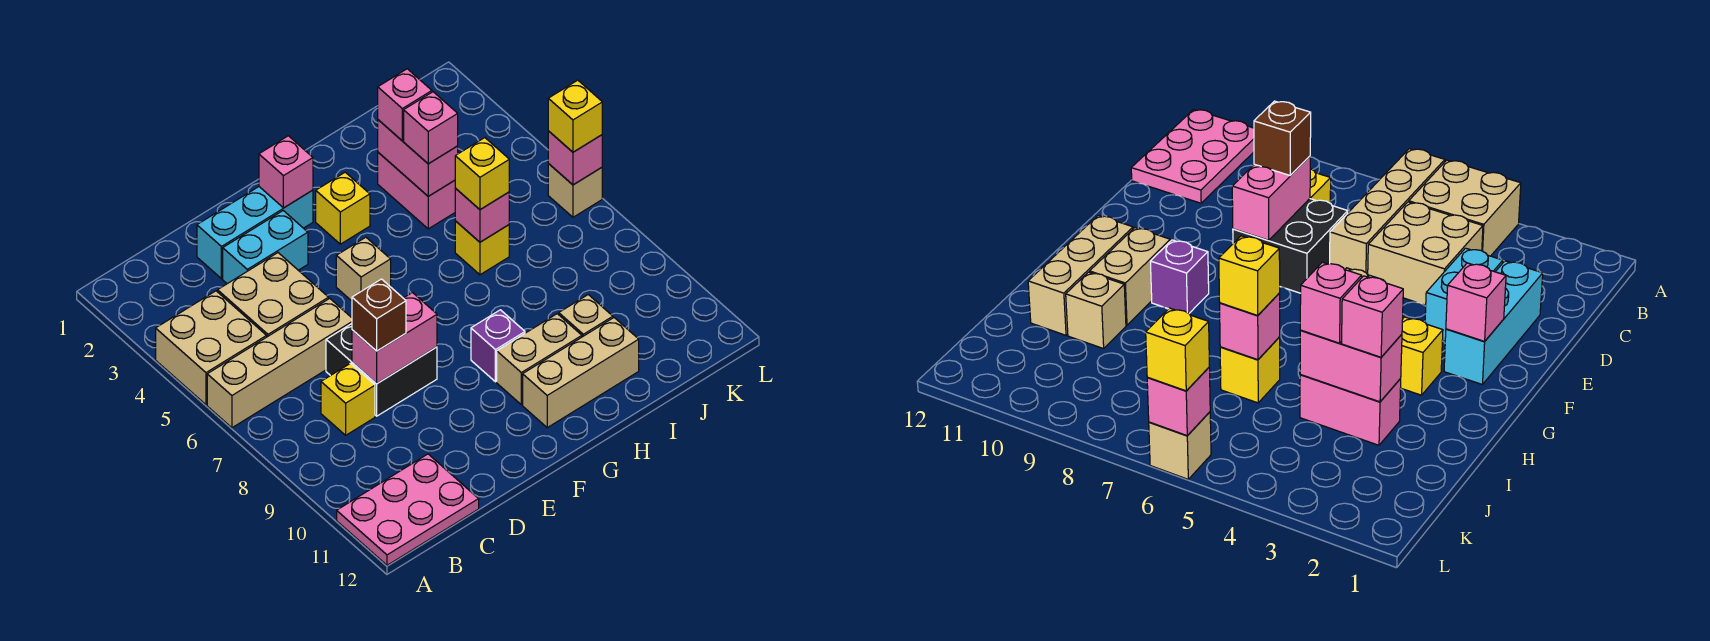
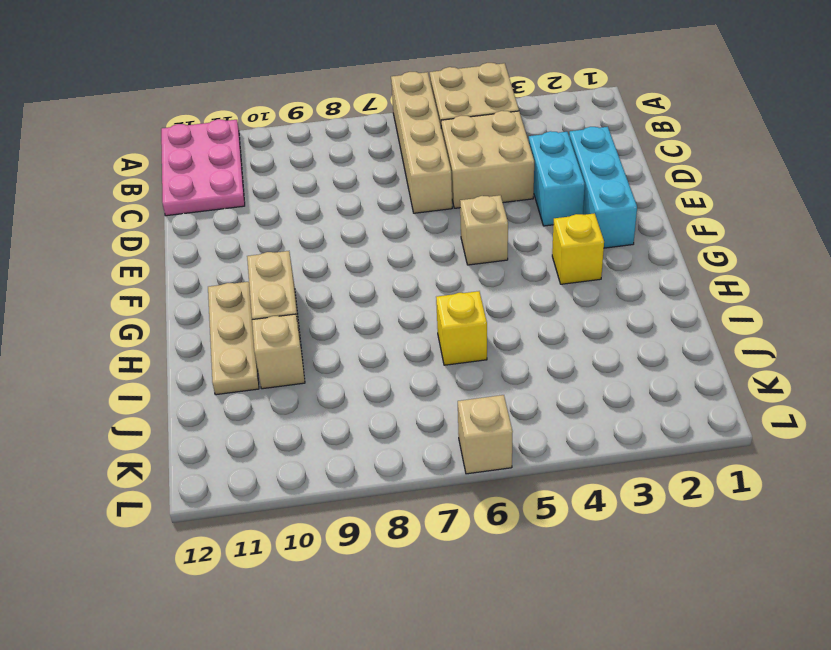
tan 1x3 plate [208,282,259,395] -> tan 1x3 brick [523,318,639,428]
none -> yellow 1x1 brick [321,363,375,435]
none -> black 2x2 brick [326,324,437,416]
none -> purple 1x1 brick [471,310,525,382]

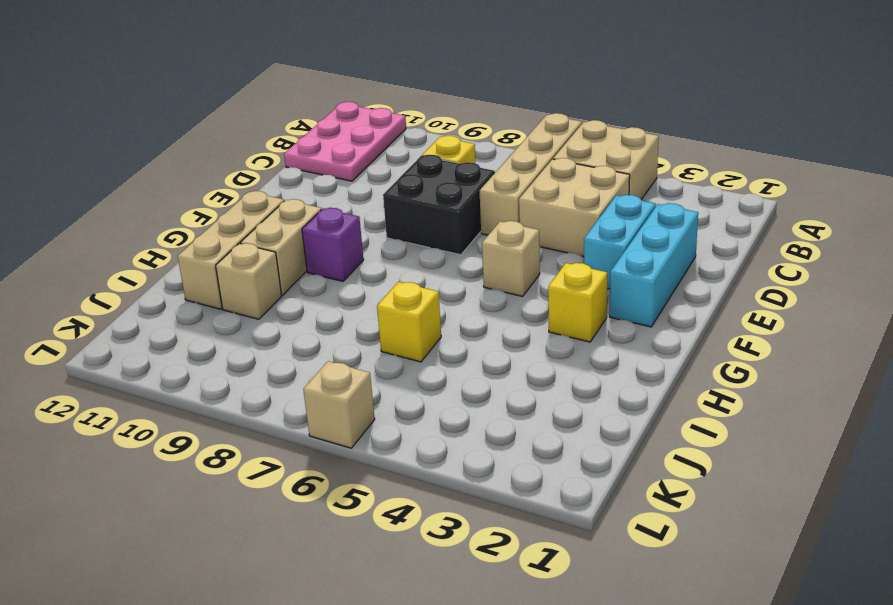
none -> pink 1x2 brick [378,152,455,229]
none -> pink 1x2 brick [352,293,437,384]
none -> pink 1x1 brick [259,136,313,208]

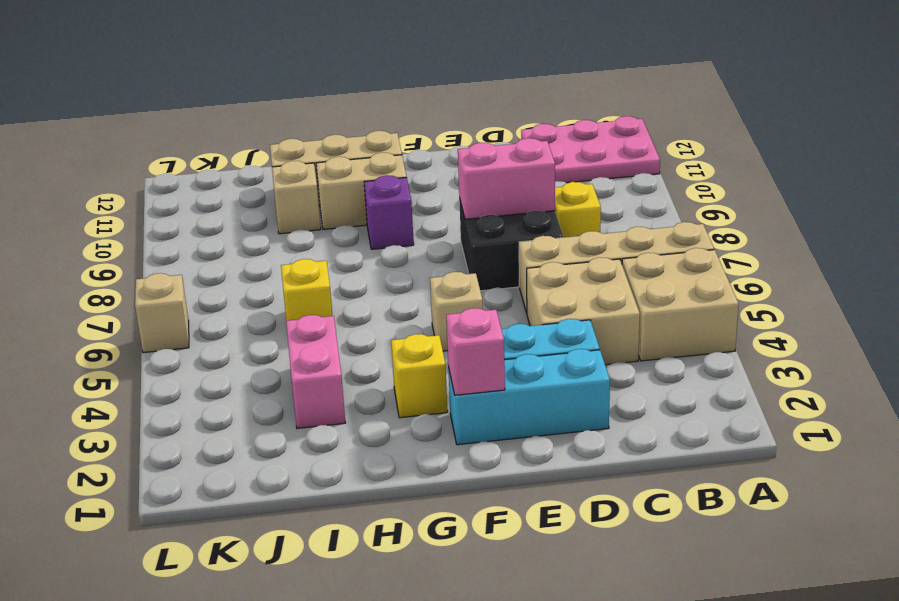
none -> pink 1x2 brick [378,120,458,196]
none -> pink 1x1 brick [455,188,509,242]
none -> pink 1x1 brick [548,131,602,185]

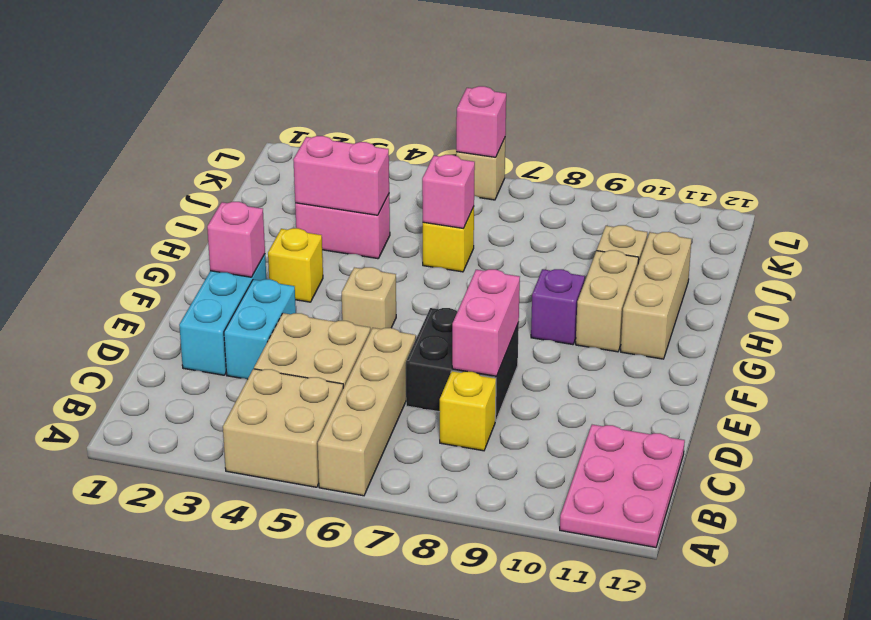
none -> brown 1x1 brick [352,279,406,351]
none -> pink 1x1 brick [378,69,432,141]
none -> pink 1x1 brick [404,92,458,164]

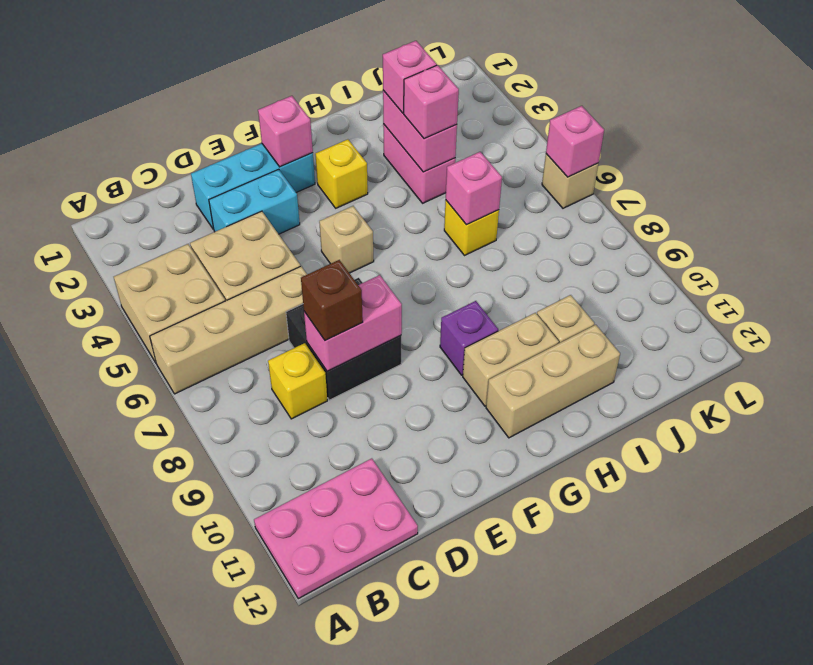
none -> yellow 1x1 brick [455,138,509,210]
none -> yellow 1x1 brick [548,80,602,152]

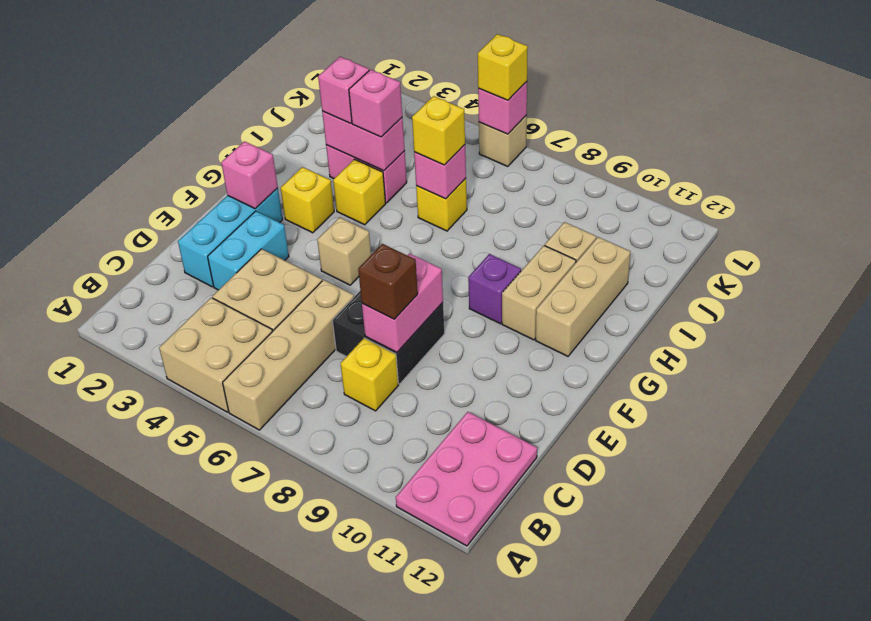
yellow 1x1 brick [333,159,386,225] -> none

